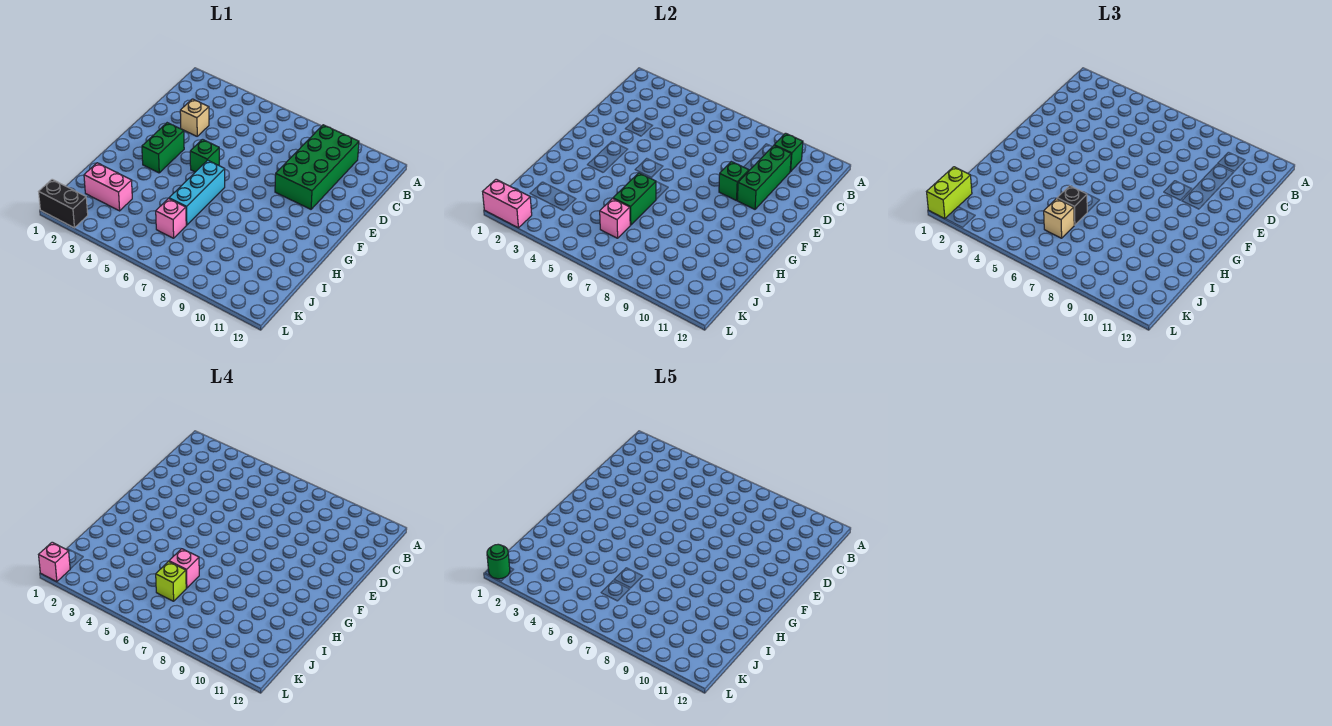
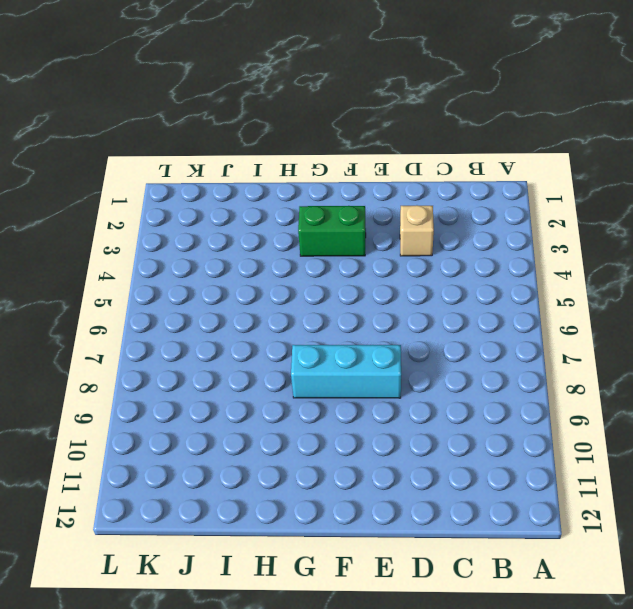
cyan 1x3 brick [291,345,401,398] -> cyan 1x3 brick moved to [169,160,225,225]
none -> green 2x4 brick [275,125,359,209]
none -> green 1x1 brick [190,139,219,172]
none -> pink 1x2 brick [84,163,132,211]

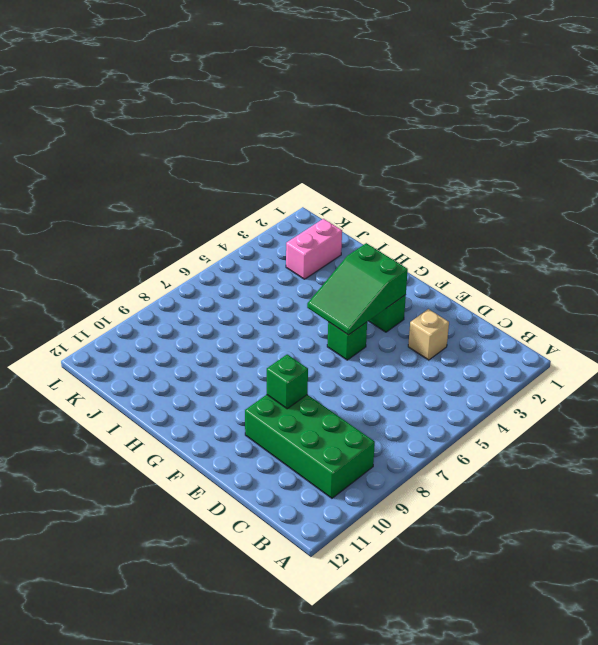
green 2x3 slope [307,243,408,335] -> none
none -> cyan 1x3 brick [169,160,225,225]
none -> pink 1x1 brick [156,198,186,238]
none -> black 1x2 brick [39,179,88,228]

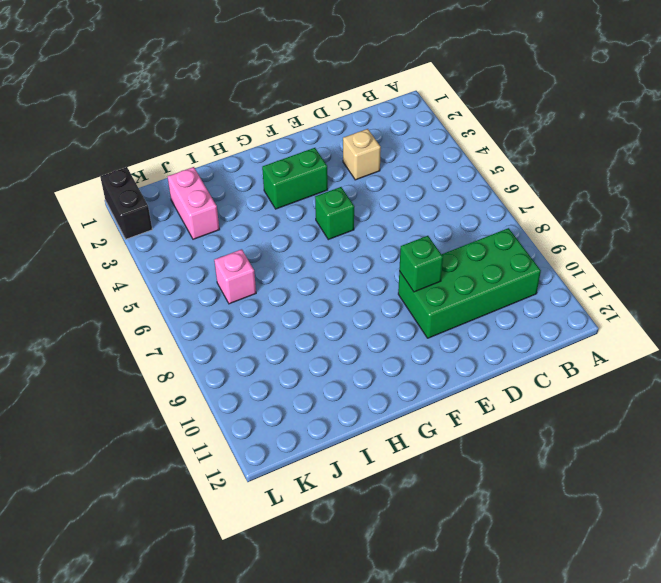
none -> cyan 1x3 brick [169,160,225,225]
none -> green 1x1 brick [774,133,803,171]
none -> green 1x3 brick [737,146,791,209]

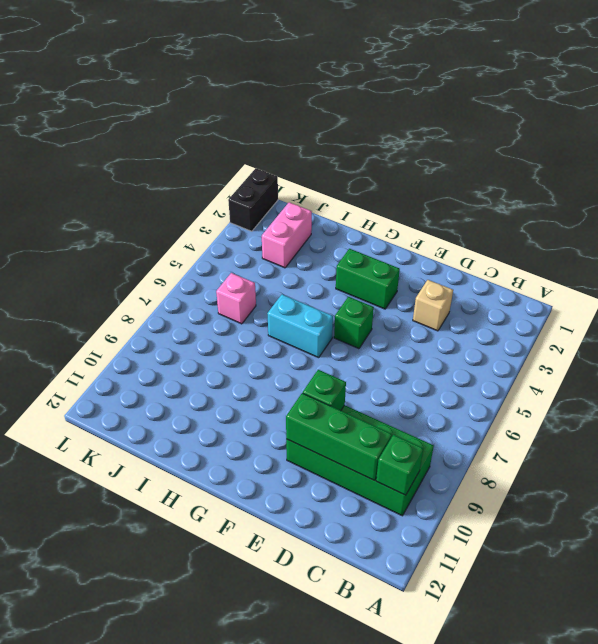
cyan 1x2 brick [267,294,333,358] -> cyan 1x3 brick [169,160,225,225]
none -> green 1x2 brick [613,173,656,225]
none -> pink 1x1 brick [600,198,630,238]
none -> pink 1x2 brick [483,179,532,228]

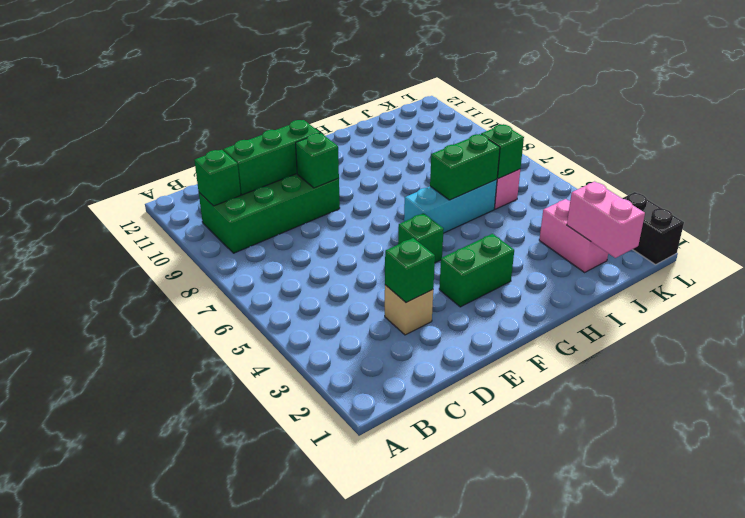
green 1x1 brick [385,238,435,303] -> none
pink 1x2 brick [567,181,645,258] -> pink 1x2 brick moved to [483,179,532,228]
green 1x1 brick [481,124,524,178] -> pink 1x1 brick [600,198,630,238]
none -> black 1x1 brick [1057,186,1087,225]
none -> tan 1x1 brick [1044,198,1074,238]
none -> lime 1x2 brick [927,167,972,219]

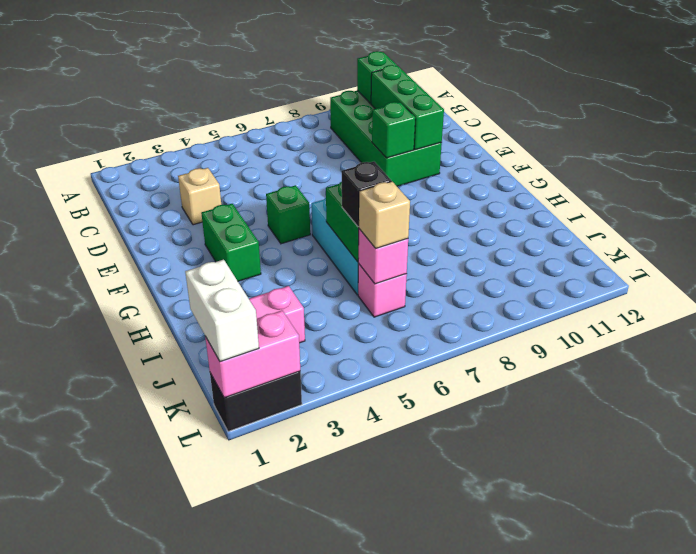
white 1x2 brick [185,260,259,362] -> lime 1x2 brick [927,167,972,219]
none -> pink 1x1 brick [169,549,199,588]
none -> lime 1x1 brick [156,561,186,601]
none -> pink 1x1 brick [39,542,70,582]

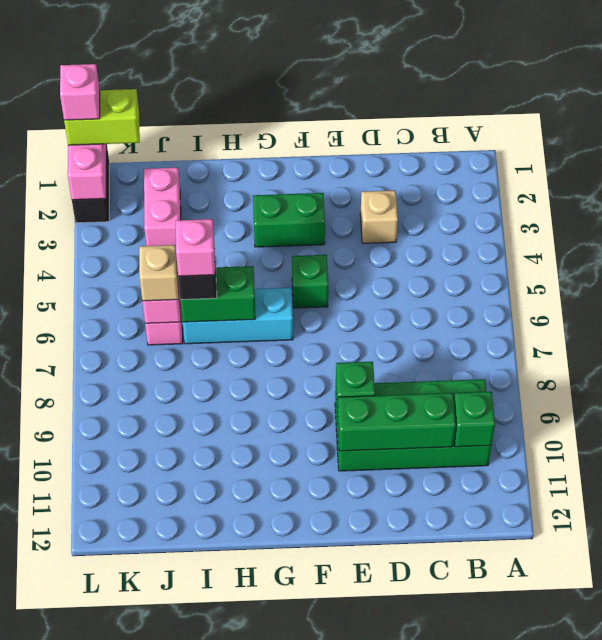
none -> lime 1x1 brick [156,561,186,601]
none -> green 1x1 round brick [487,544,510,579]

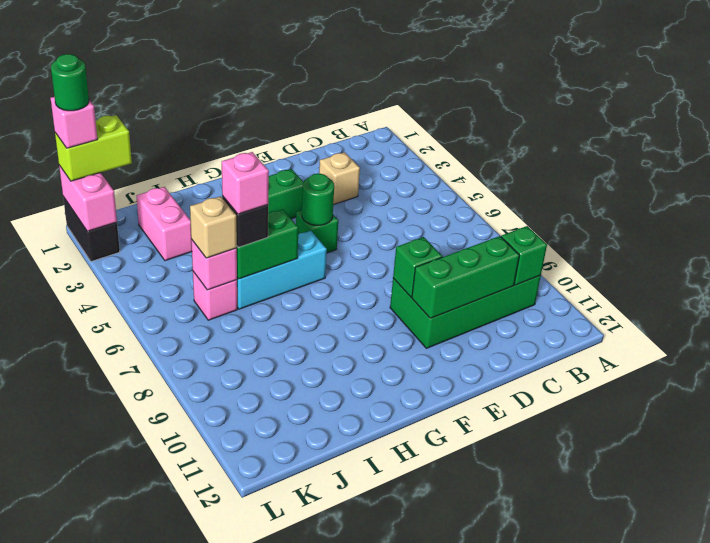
green 1x1 round brick [302,173,334,225] -> none
none -> lime 1x1 brick [156,561,186,601]

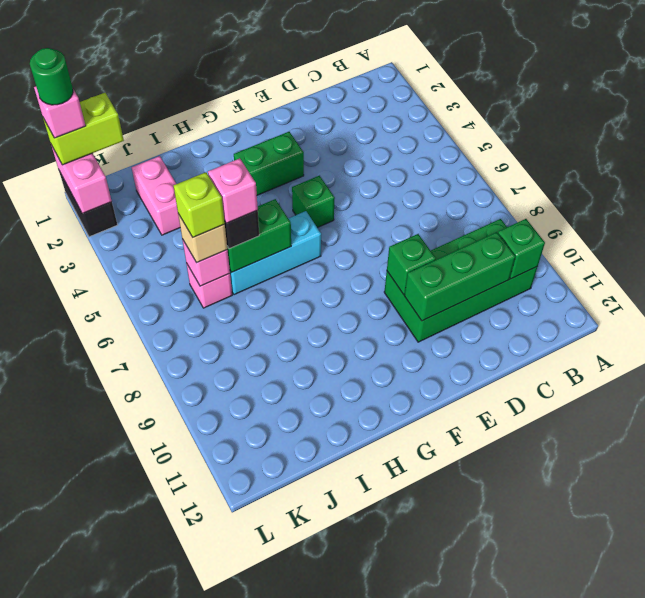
none -> tan 1x1 brick [180,99,209,136]

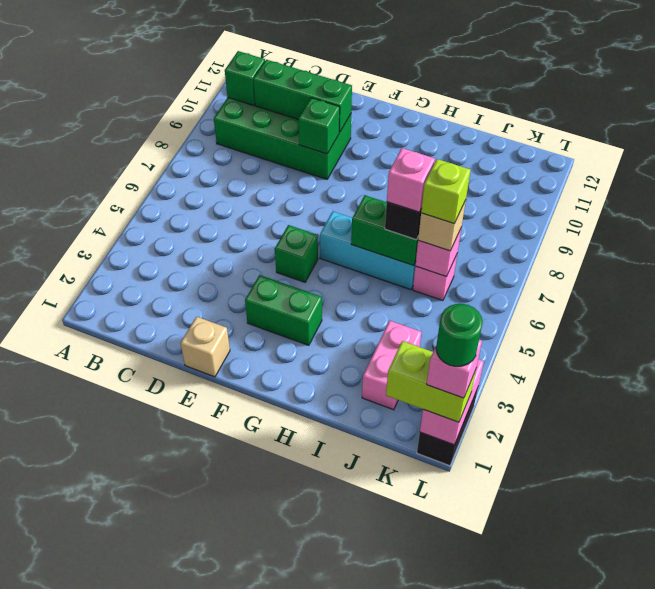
tan 1x1 brick [181,317,230,377] -> tan 1x1 brick moved to [180,99,209,136]

